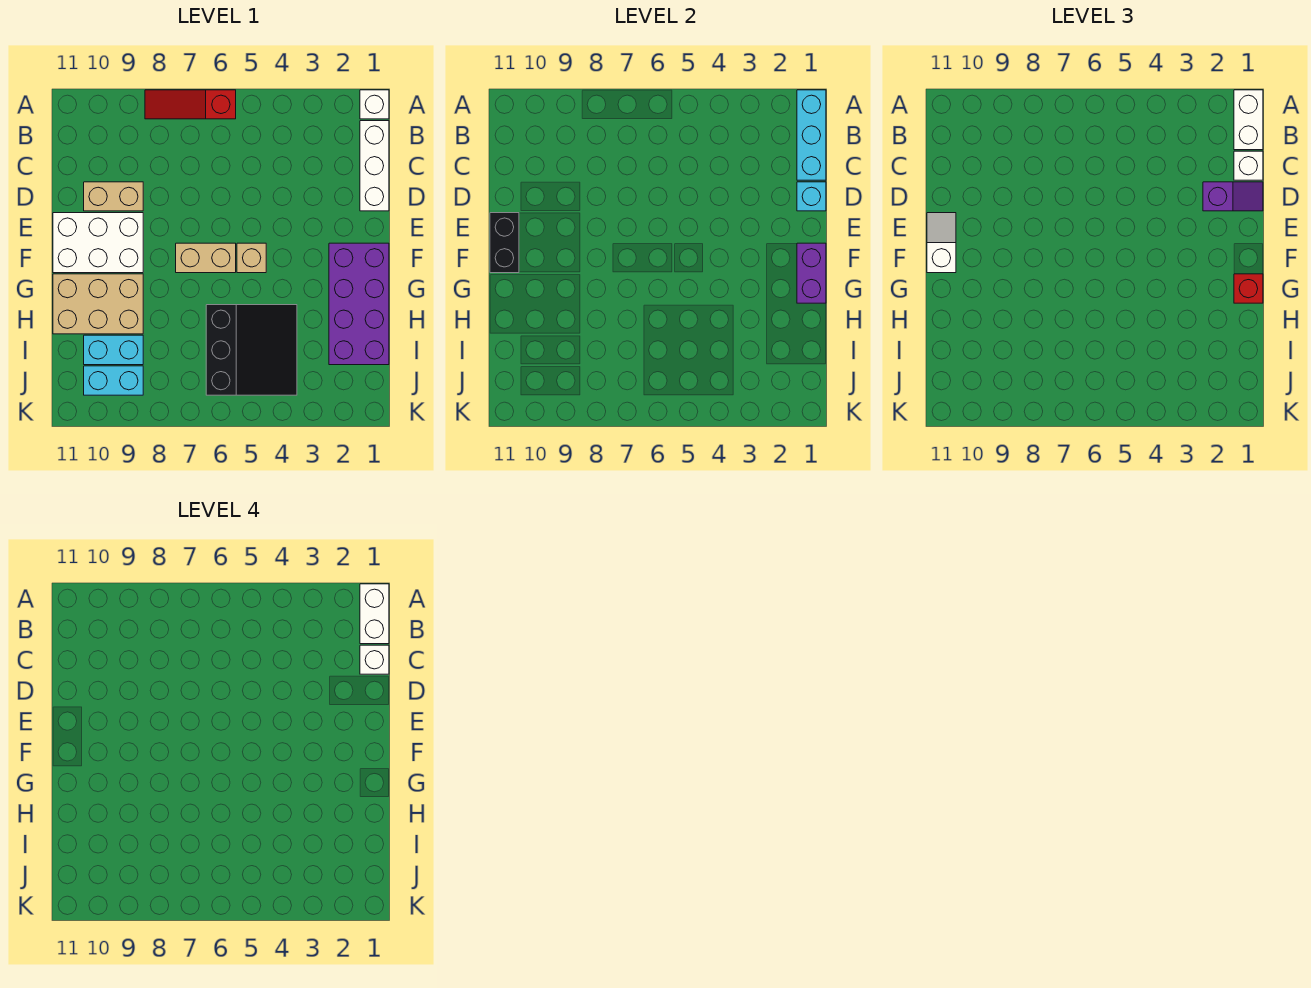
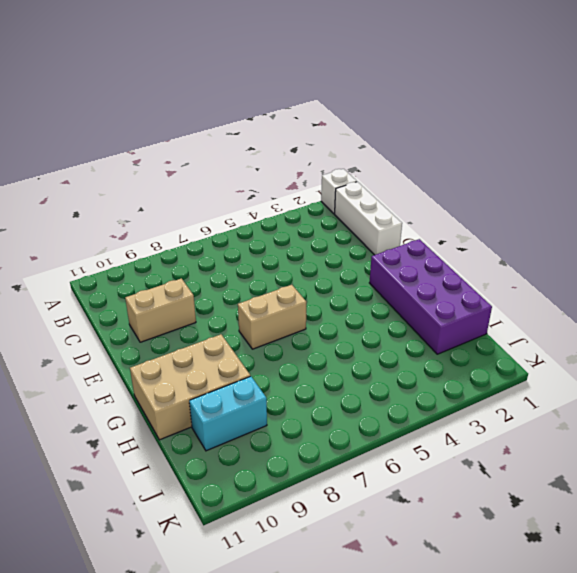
none -> red 1x3 slope [145,90,236,119]
none -> white 2x3 brick [53,213,143,273]
none -> tan 1x1 brick [237,243,266,273]

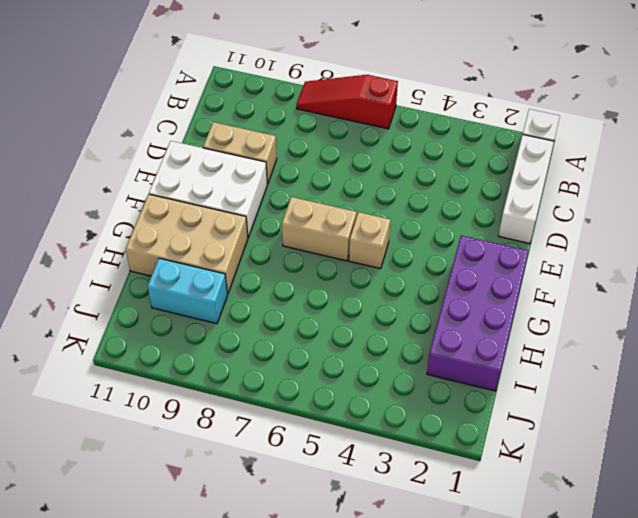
none -> black 3x3 slope [206,305,297,395]
none -> cyan 1x2 brick [84,366,143,395]
none -> cyan 1x3 brick [797,90,826,180]

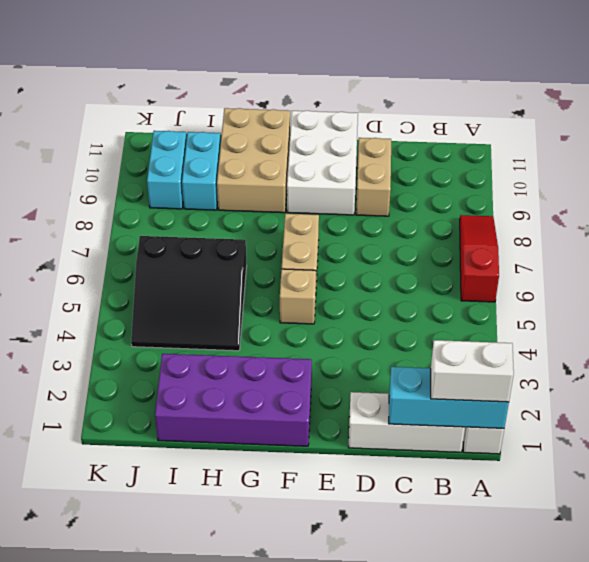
none -> cyan 1x1 brick [797,182,826,211]
none -> black 1x2 brick [490,213,519,273]
none -> purple 1x2 brick [797,243,826,303]

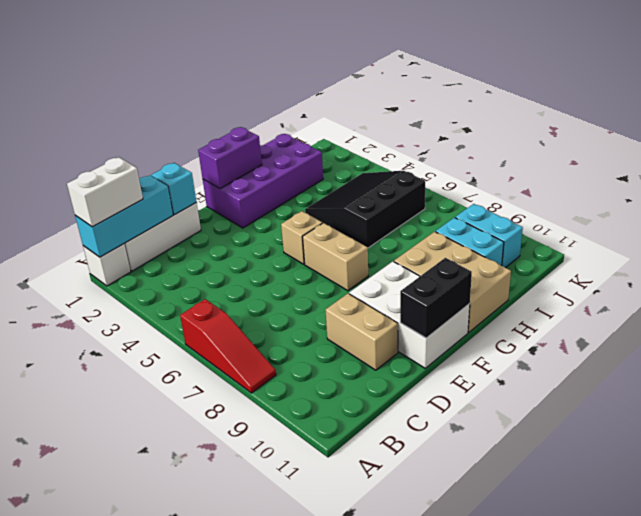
none -> white 1x1 brick [1234,151,1263,180]
none -> purple 1x2 slope [1203,182,1263,211]
none -> white 1x2 slope [927,213,956,273]

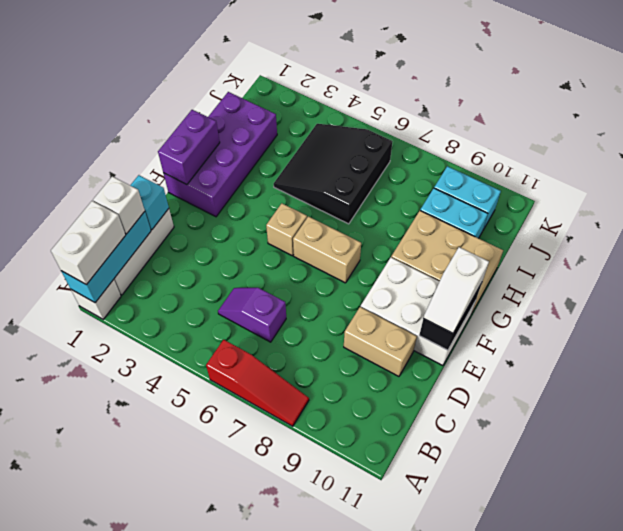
purple 1x2 slope [218,288,286,342] -> purple 1x2 slope moved to [1203,182,1263,211]
none -> red 1x1 brick [1234,274,1263,303]
none -> white 1x2 brick [360,584,389,644]
none -> white 1x1 brick [360,645,389,674]

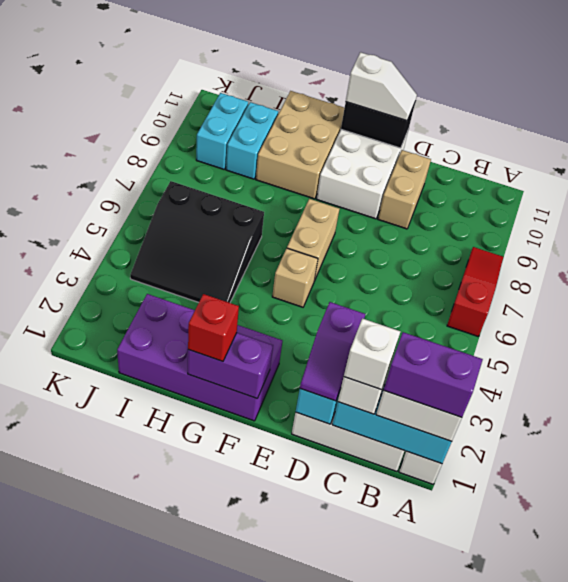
purple 1x2 brick [384,332,483,417] -> white 1x2 brick [360,584,389,644]

